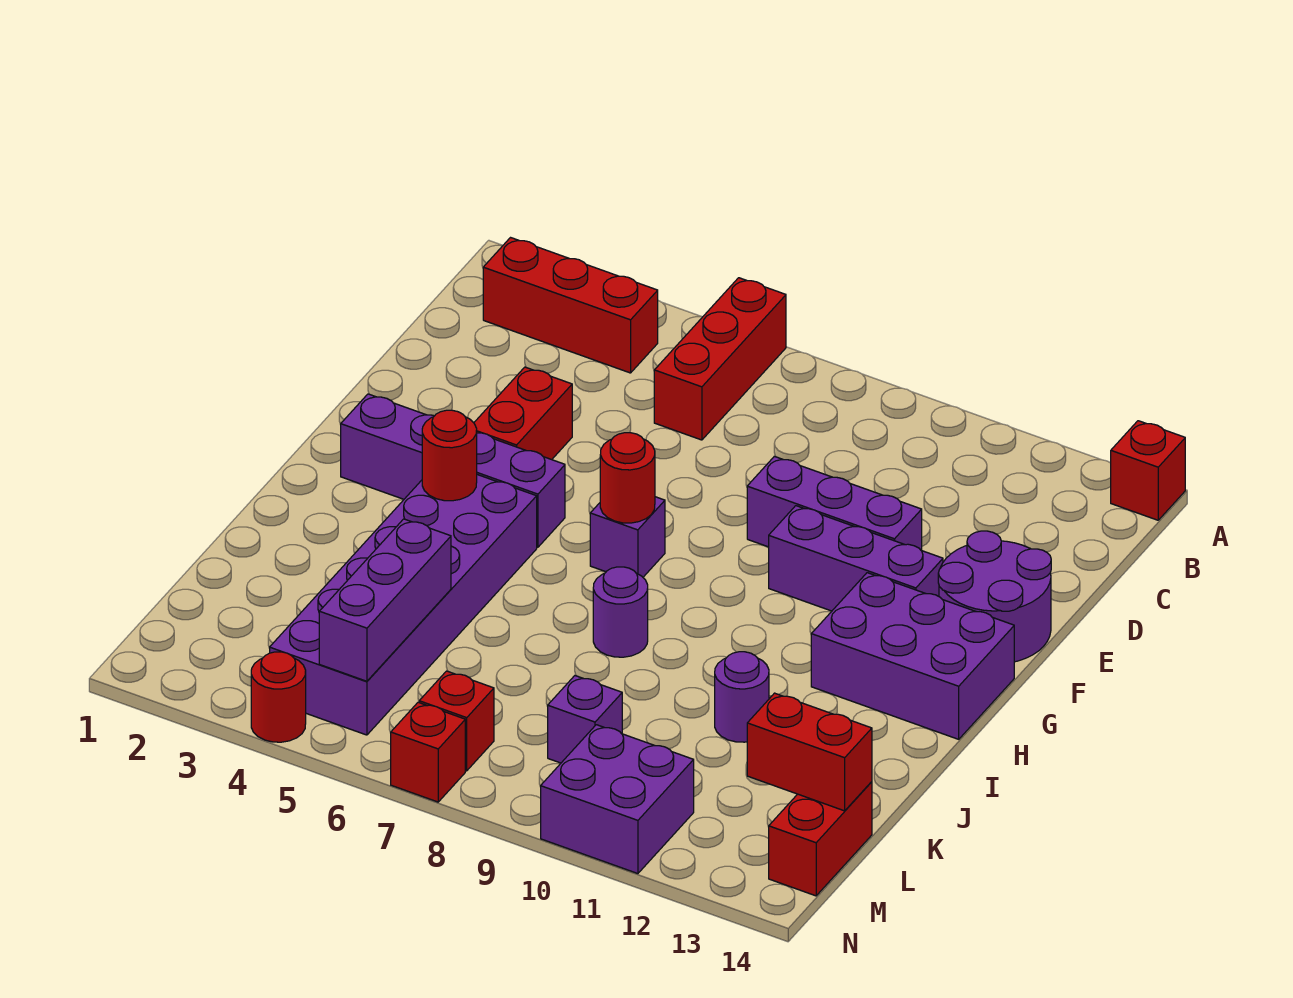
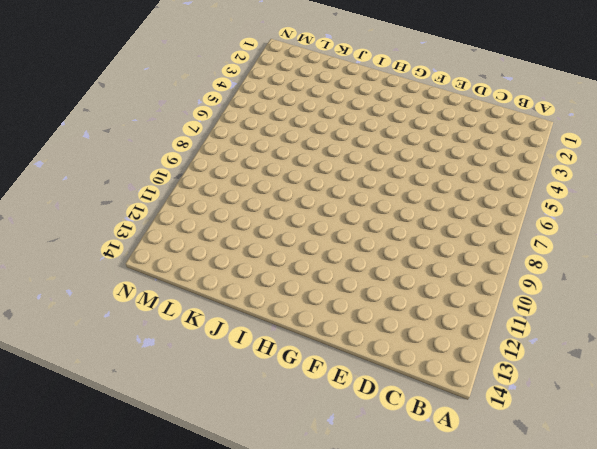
none -> red 1x3 brick [654,278,786,440]
none -> red 1x1 brick [1111,421,1185,520]
none -> red 1x3 brick [483,238,658,373]

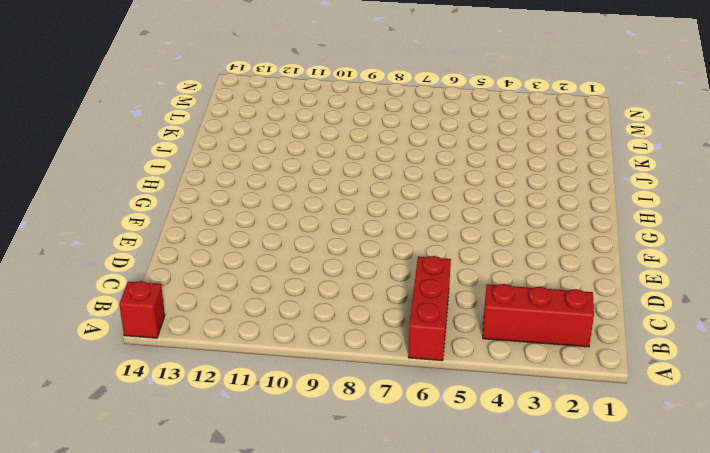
none -> red 1x2 brick [474,367,572,460]
none -> purple 1x3 brick [747,456,922,551]
none -> purple 2x2 round brick [938,531,1051,662]

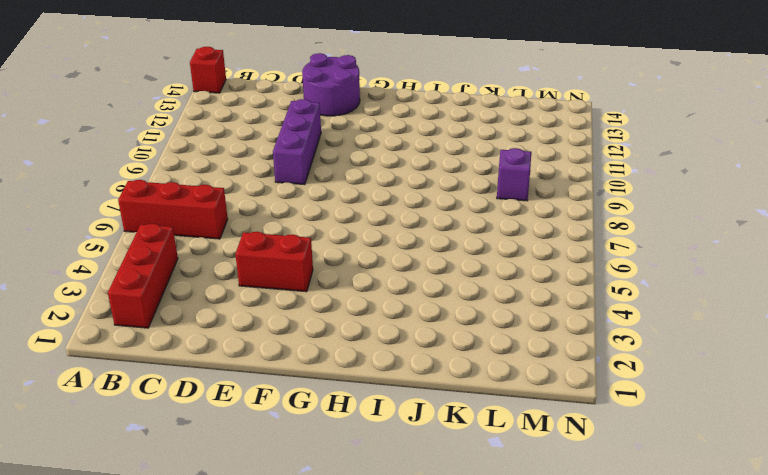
none -> purple 1x3 brick [769,506,943,611]
none -> purple 1x4 brick [341,394,565,547]
none -> purple 1x1 brick [590,497,665,577]

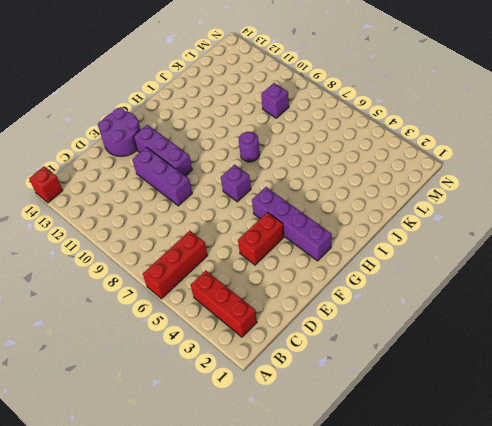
none -> purple 2x3 brick [811,573,1014,739]
none -> purple 2x6 brick [270,475,537,735]
none -> purple 1x1 round brick [715,652,769,742]

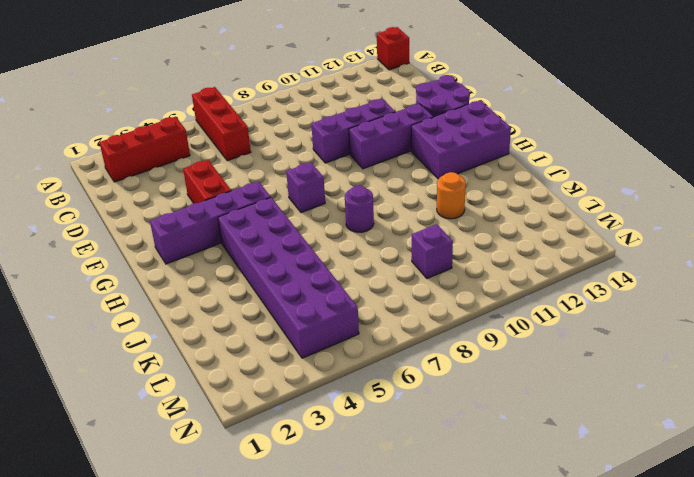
orange 1x1 round brick [437,172,466,219] -> purple 1x1 round brick [715,652,769,742]
none -> red 1x2 brick [769,782,872,896]
none -> red 1x1 brick [419,671,494,771]
none -> purple 2x2 brick [541,725,694,874]

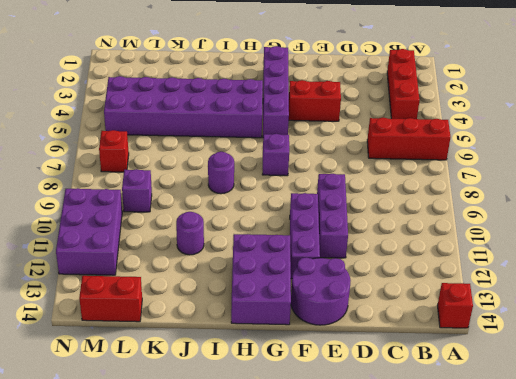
purple 2x3 brick [56,188,122,275] -> purple 2x2 brick [541,725,694,874]
none -> red 1x1 round brick [251,652,306,742]
none -> red 1x1 brick [391,702,465,802]
none -> red 1x1 round brick [600,433,655,523]

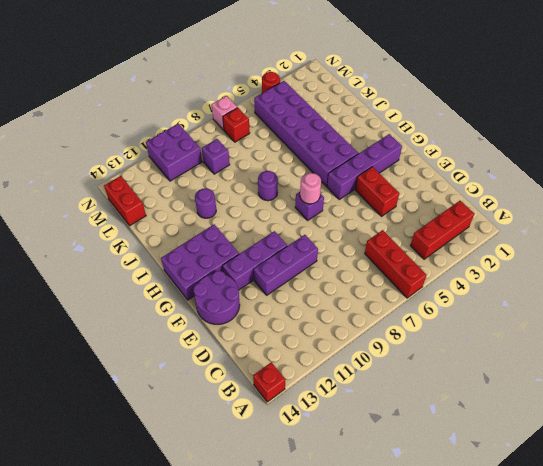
pink 1x1 round brick [300,173,321,204] -> red 1x1 round brick [600,433,655,523]
pink 1x1 brick [212,96,237,130] -> red 1x1 brick [391,702,465,802]
none -> red 1x1 round brick [422,410,477,501]
none -> purple 1x3 brick [319,519,451,681]
none -> red 1x2 brick [747,693,872,811]

